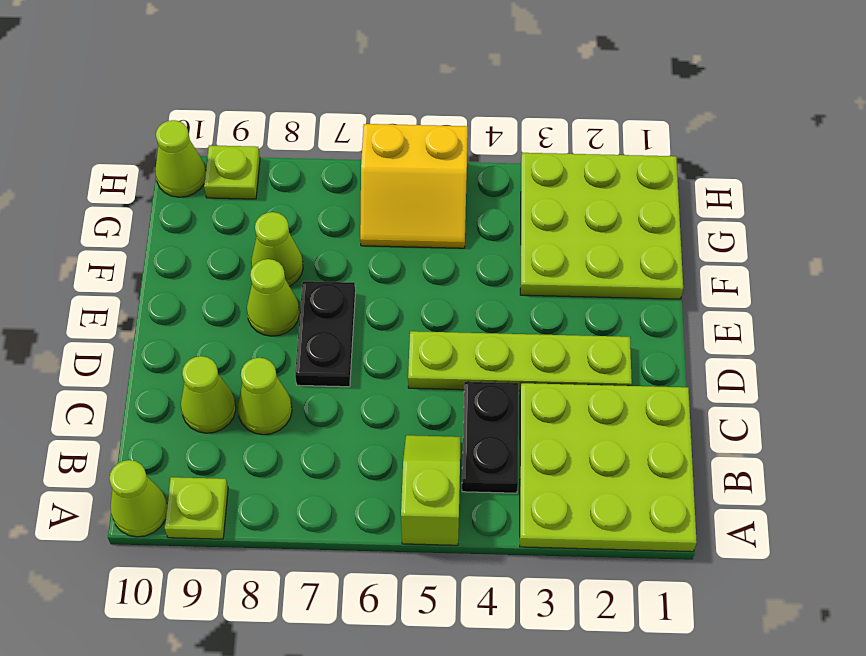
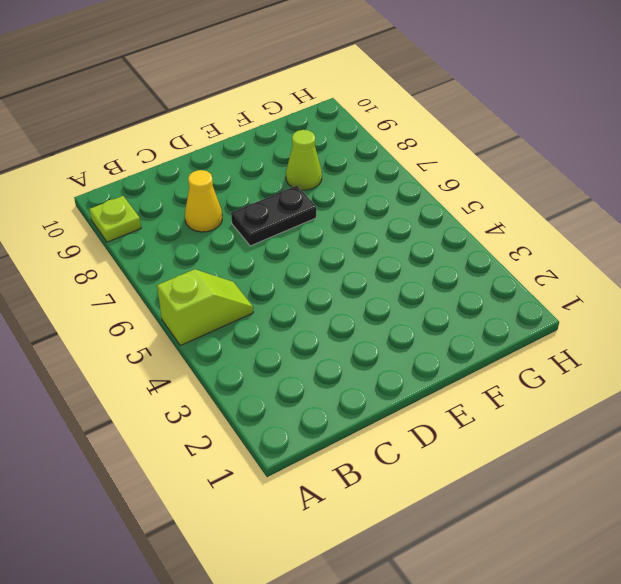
yellow 1x1 cone [185,170,222,232] -> lime 1x1 cone [237,358,292,435]
none -> lime 3x3 plate [520,383,697,552]
none -> lime 1x1 cone [109,460,167,537]
none -> black 1x2 plate [462,382,518,493]

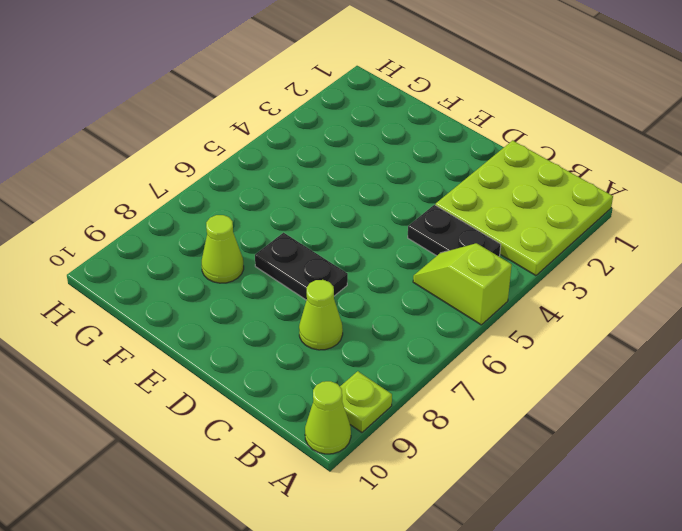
none -> lime 1x1 cone [181,356,236,433]
none -> lime 1x4 plate [408,331,632,391]
none -> lime 1x1 cone [247,259,300,336]

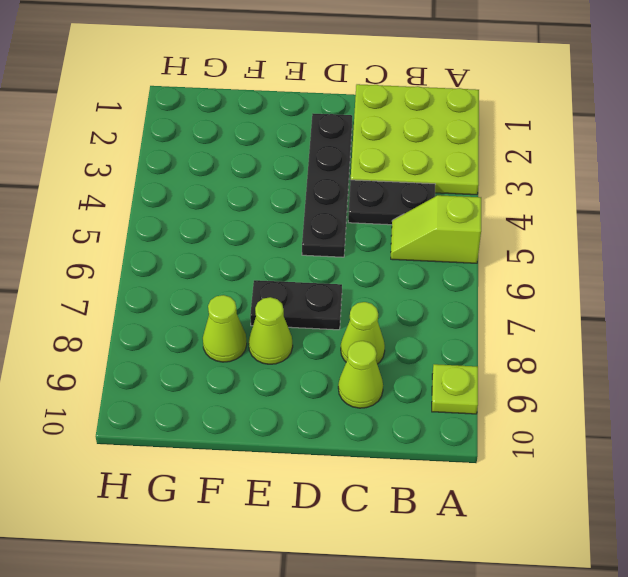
black 1x4 plate [302,114,352,257] -> lime 1x4 plate [408,331,632,391]
none -> lime 1x1 cone [109,460,167,537]
none -> lime 3x3 plate [520,153,683,299]
none -> yellow 2x2 slope [360,124,468,248]

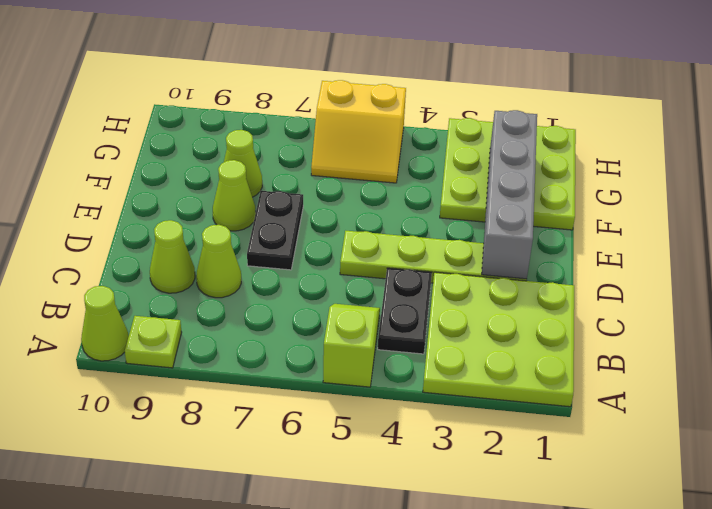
grey 1x4 brick [482,110,537,279] -> none
none -> lime 1x1 plate [204,145,260,199]
none -> lime 1x1 cone [155,120,206,197]

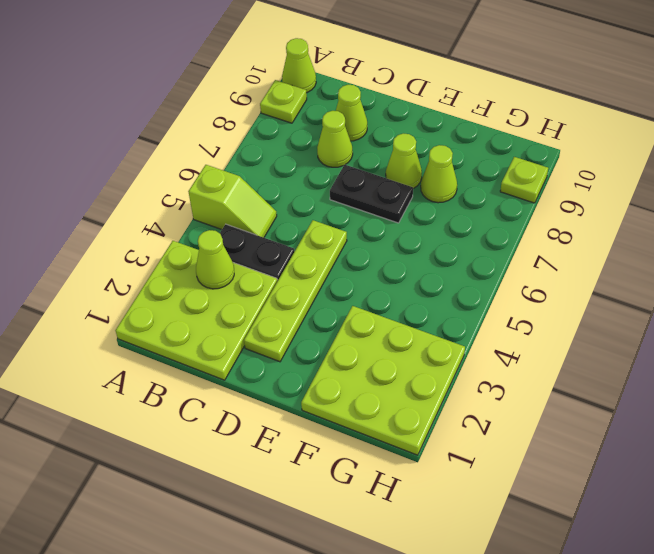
lime 1x1 cone [196,230,234,289] -> lime 1x1 cone moved to [155,120,206,197]
none -> yellow 2x2 slope [360,124,468,248]

